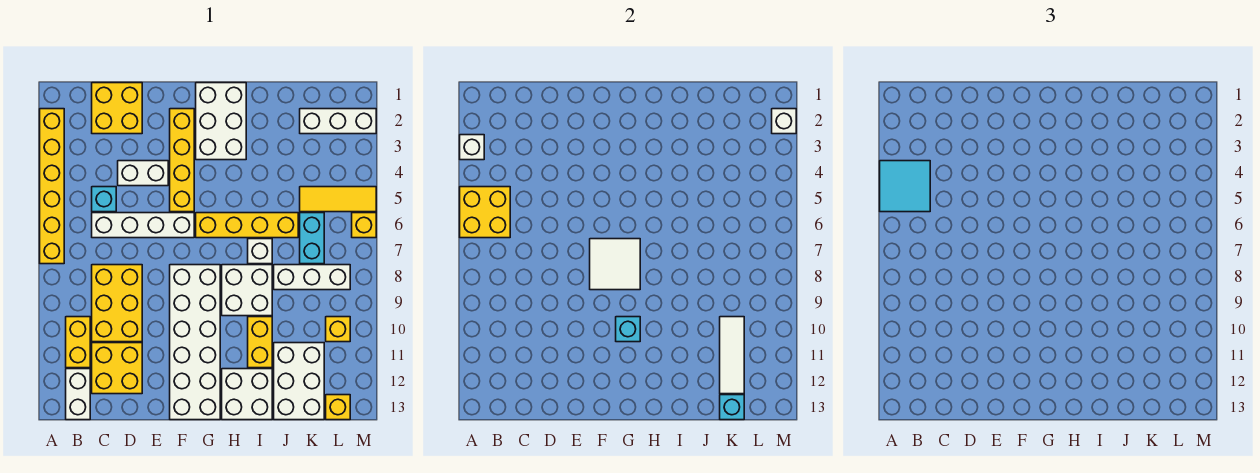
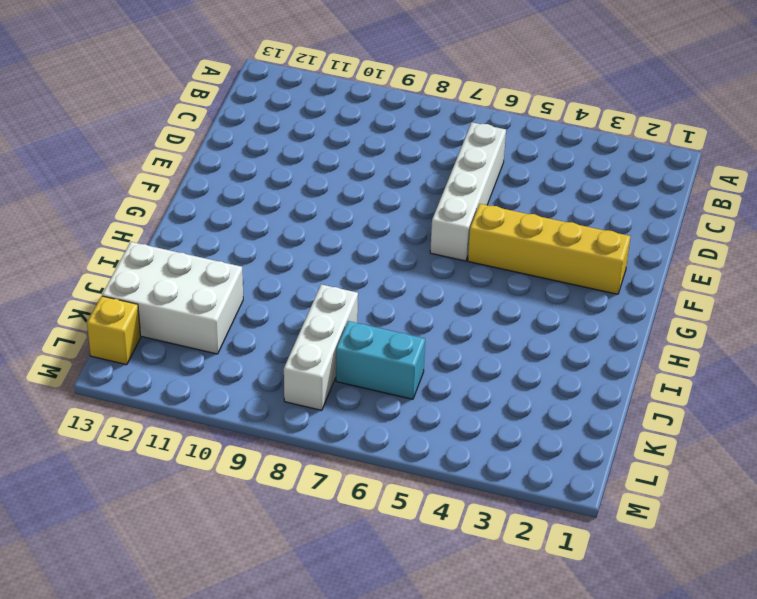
none -> yellow 1x6 brick [40,109,64,264]
none -> yellow 1x2 brick [66,317,90,368]
none -> white 1x2 brick [66,369,90,420]
none -> yellow 2x2 brick [92,83,142,134]

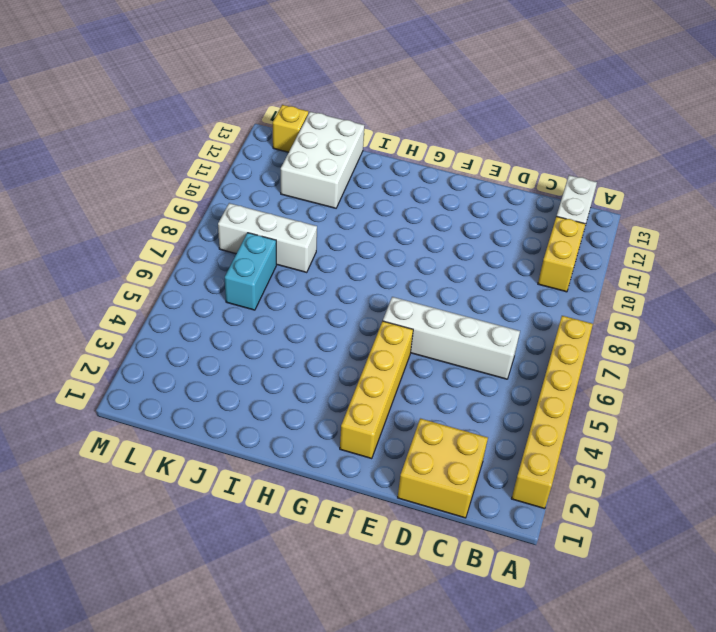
none -> cyan 1x1 brick [92,187,116,212]
none -> yellow 2x3 brick [92,265,142,342]
none -> yellow 2x2 brick [92,343,142,394]
none -> white 1x2 brick [118,161,168,186]

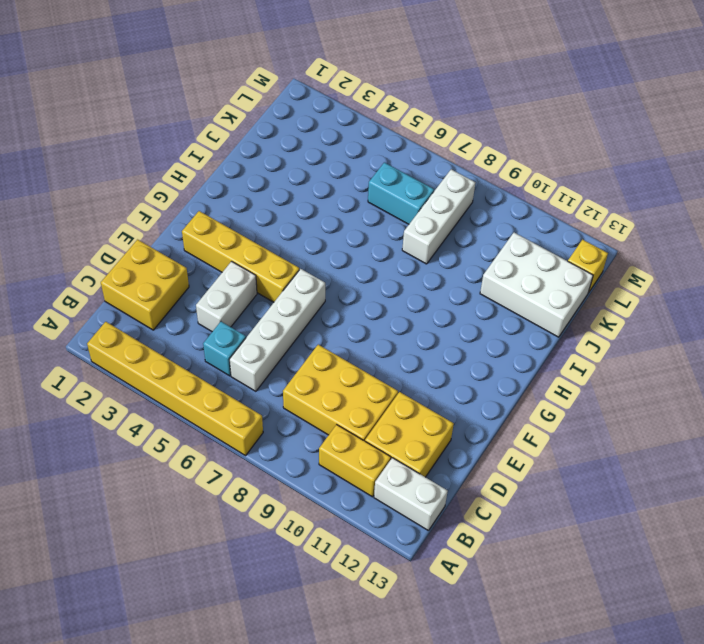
none -> white 2x6 brick [170,265,220,420]
none -> white 2x3 brick [196,83,246,160]
none -> yellow 1x4 brick [196,213,298,238]
none -> white 2x2 brick [222,265,272,316]

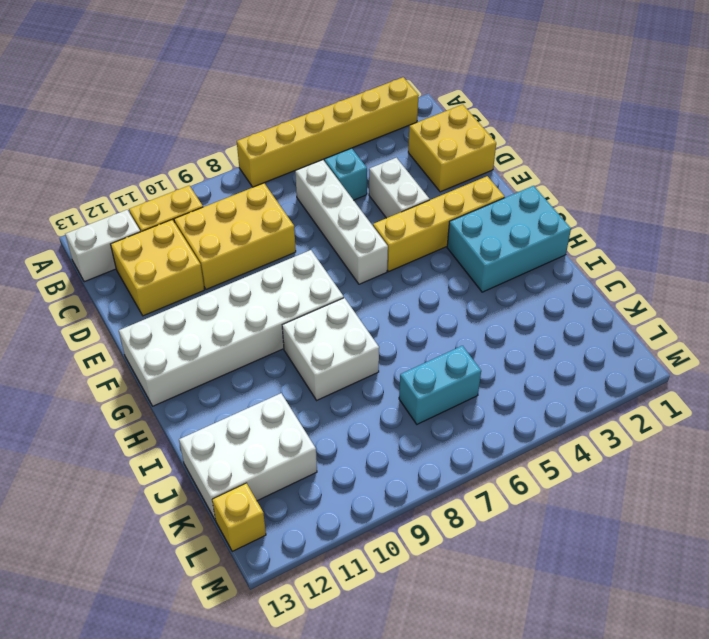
cyan 2x3 brick [447,186,571,292] -> white 2x3 brick [196,83,246,160]
none -> yellow 1x4 brick [196,213,298,238]
none -> white 2x2 brick [222,369,272,420]
none -> white 1x1 brick [248,239,272,264]
none -> yellow 1x2 brick [248,317,272,368]

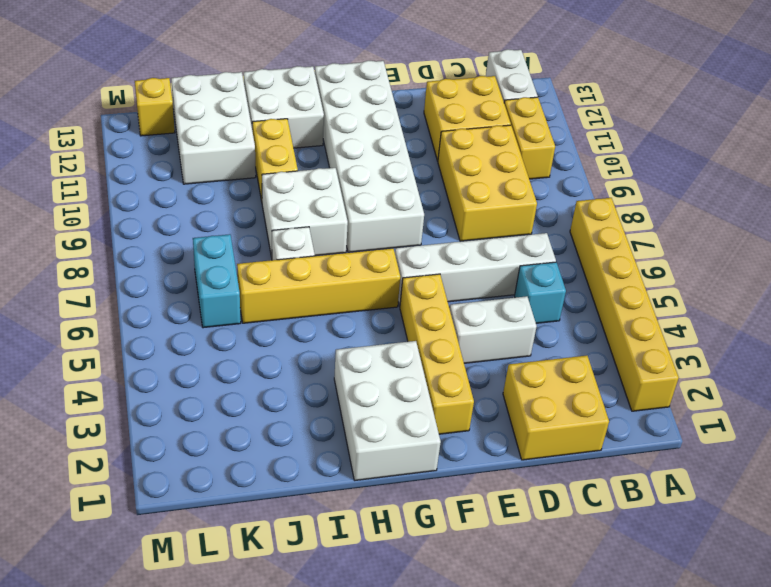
none -> white 1x3 brick [274,265,350,290]
none -> white 1x3 brick [300,109,376,134]
none -> yellow 1x3 tile [300,187,376,212]
none -> yellow 1x1 brick [326,317,350,342]

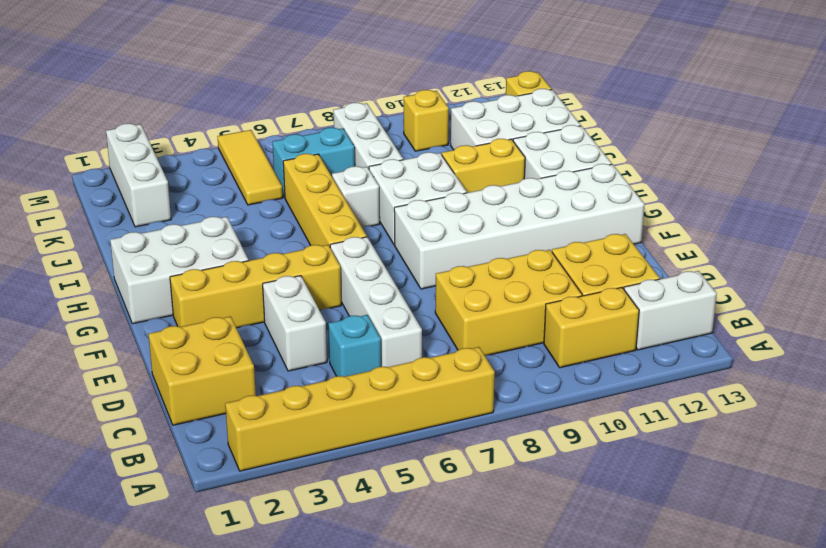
none -> yellow 1x1 brick [352,213,376,238]
none -> white 1x1 brick [460,135,484,160]
none -> yellow 2x2 brick [460,187,510,238]
none -> white 2x2 tile [590,239,640,290]

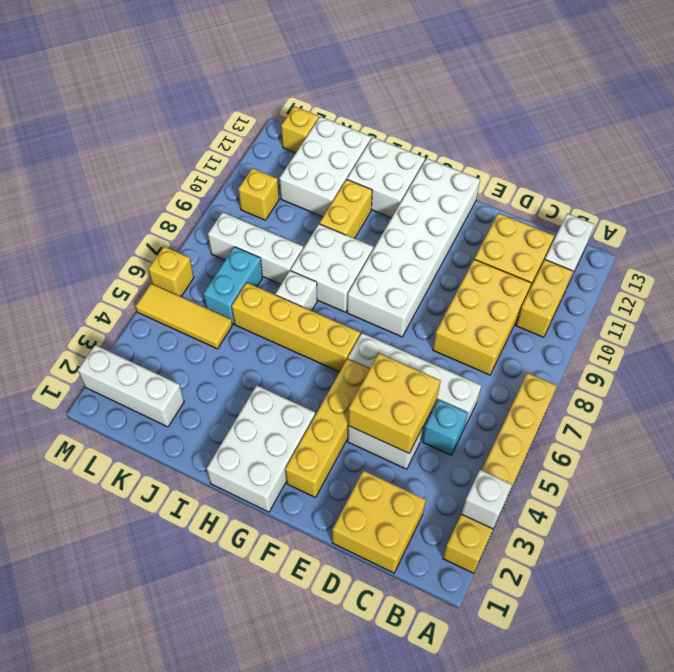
yellow 2x2 brick [348,353,441,453] -> yellow 2x2 brick moved to [460,187,510,238]
none -> white 2x2 tile [590,239,640,290]
none -> cyan 1x1 brick [616,317,640,342]
none -> white 1x3 tile [720,317,744,394]
none -> cyan 1x1 brick [720,395,744,420]

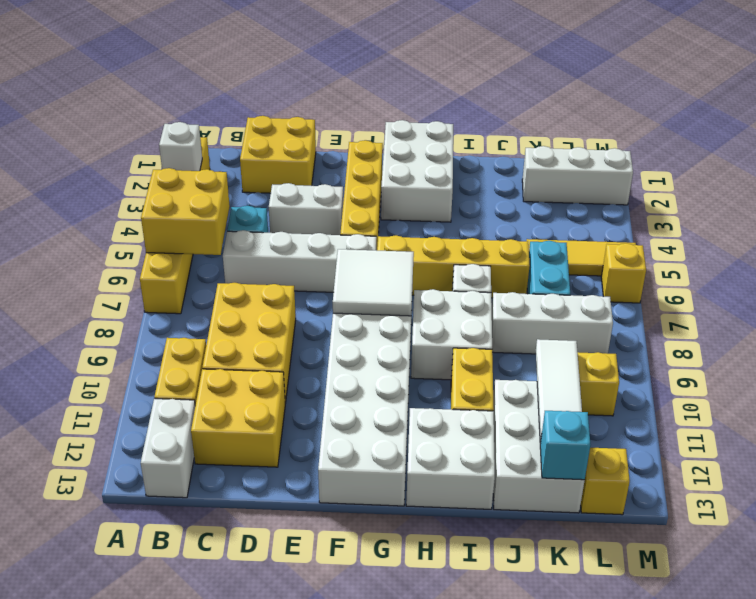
none -> cyan 1x1 brick [616,317,640,342]
none -> white 1x1 brick [772,109,796,134]
none -> cyan 2x2 tile [880,161,930,212]

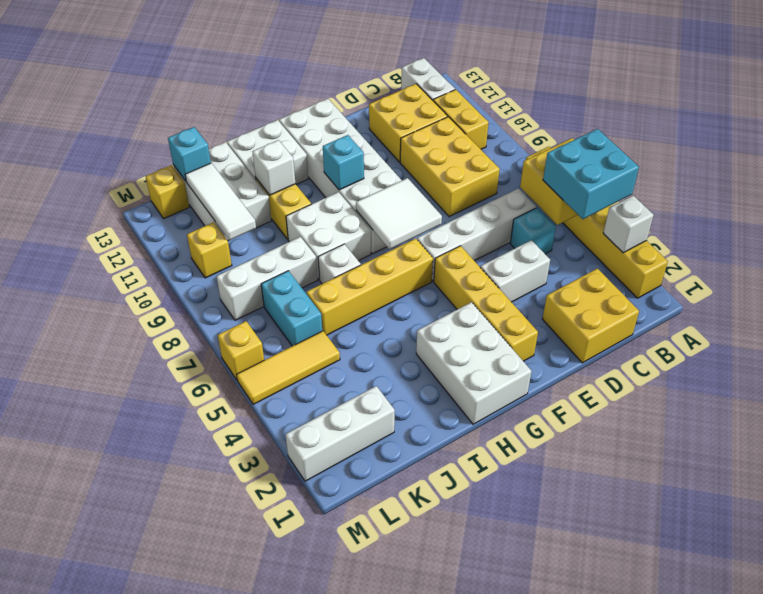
cyan 2x2 brick [543,129,639,219] -> cyan 2x2 tile [880,161,930,212]
white 1x1 brick [253,140,295,195] -> white 1x1 brick moved to [772,109,796,134]

